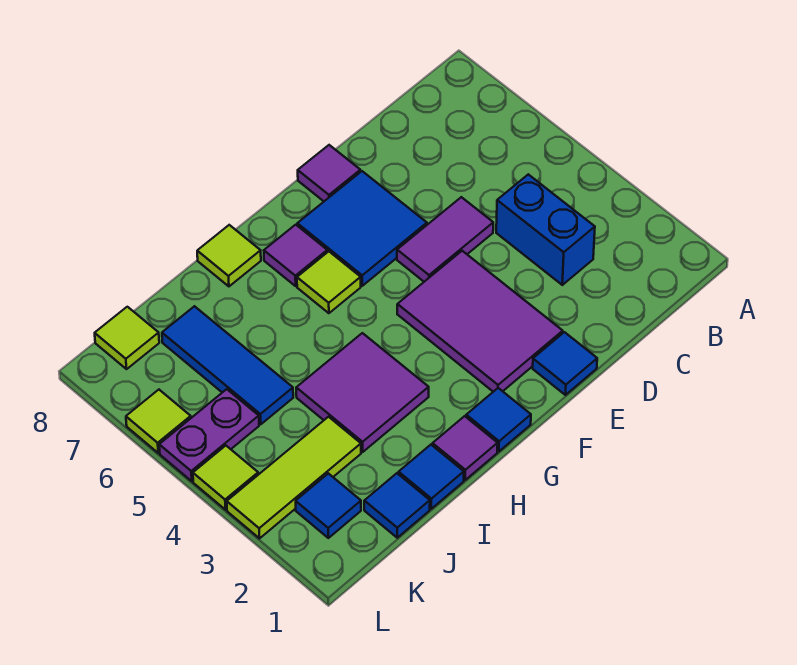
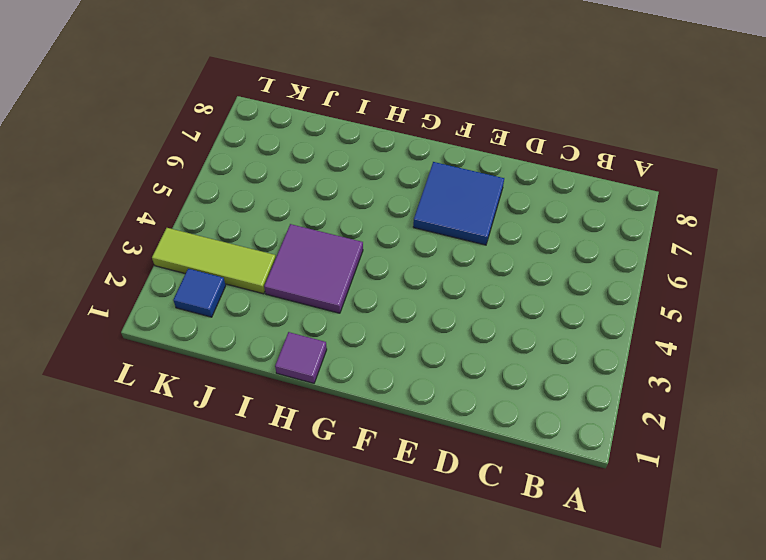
none -> blue 1x2 brick [496,174,595,285]
none -> purple 1x2 tile [397,197,493,282]
none -> blue 1x1 tile [533,332,597,395]

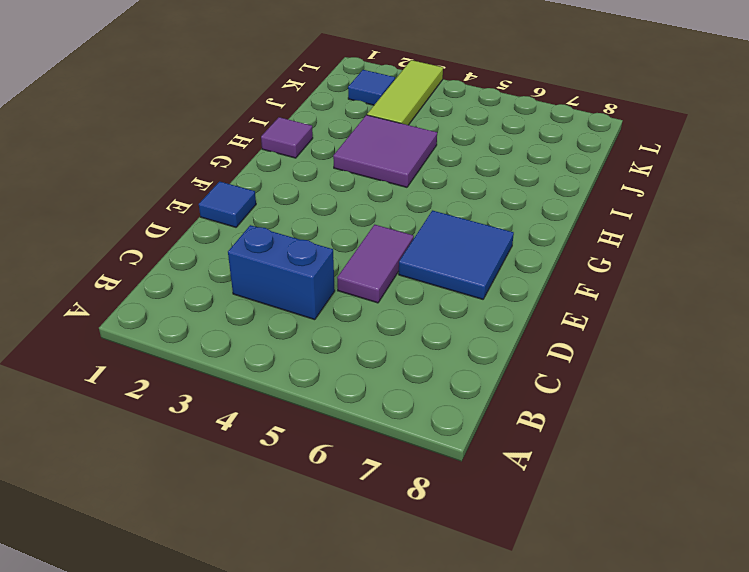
none -> purple 2x3 tile [397,251,563,392]
none -> purple 1x1 tile [298,145,360,201]
none -> blue 1x1 tile [466,388,531,451]

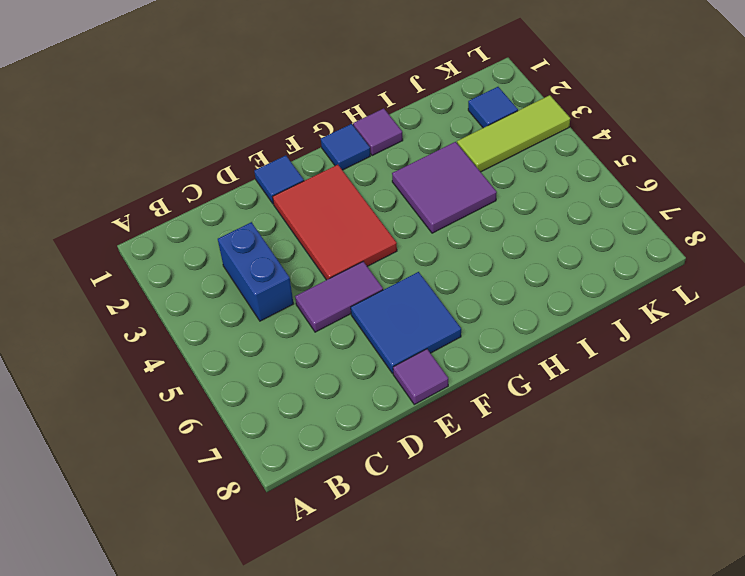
red 2x3 tile [273,165,397,280] -> purple 2x3 tile [397,251,563,392]
none -> lime 1x1 tile [297,251,361,313]
none -> purple 1x1 tile [264,225,327,286]
none -> lime 1x1 tile [197,225,261,286]

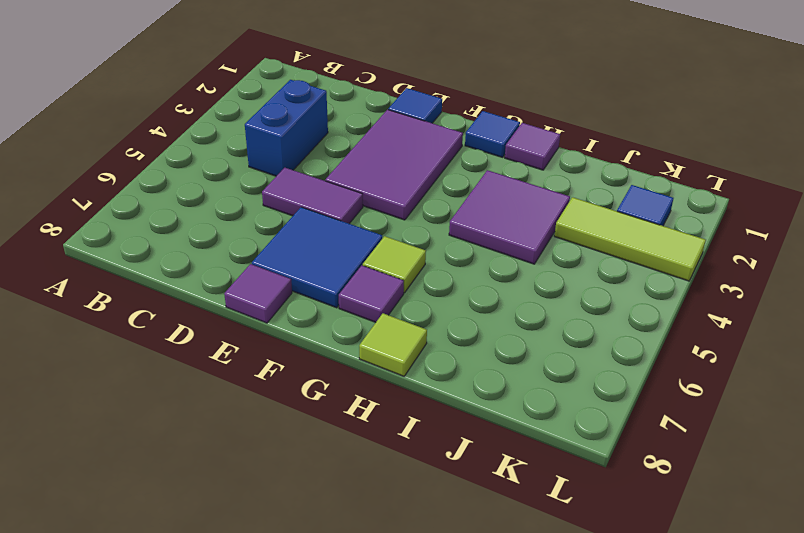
none -> blue 1x1 tile [399,445,464,509]
none -> blue 1x1 tile [364,473,430,538]
none -> blue 1x3 tile [162,306,293,424]

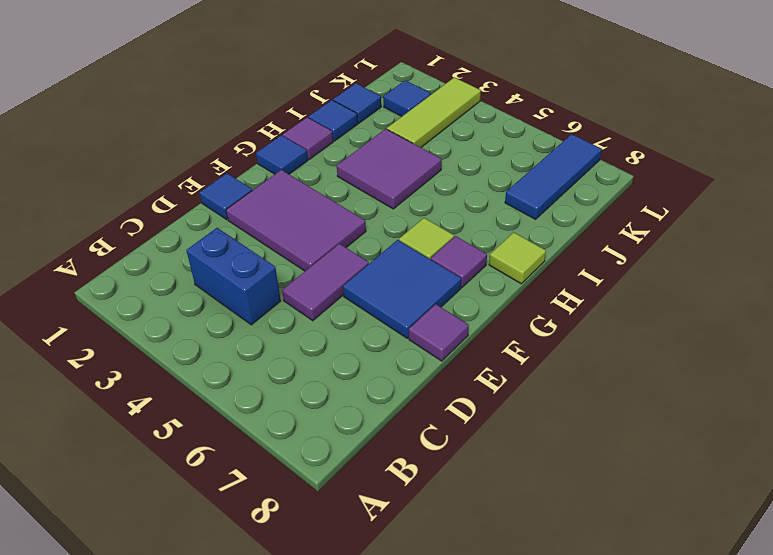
blue 1x3 tile [505,134,602,219] -> blue 1x3 tile turned to [162,306,293,424]
none -> purple 1x2 plate [159,389,259,481]
none -> lime 1x1 tile [95,307,159,369]
none -> lime 1x1 tile [193,446,258,510]

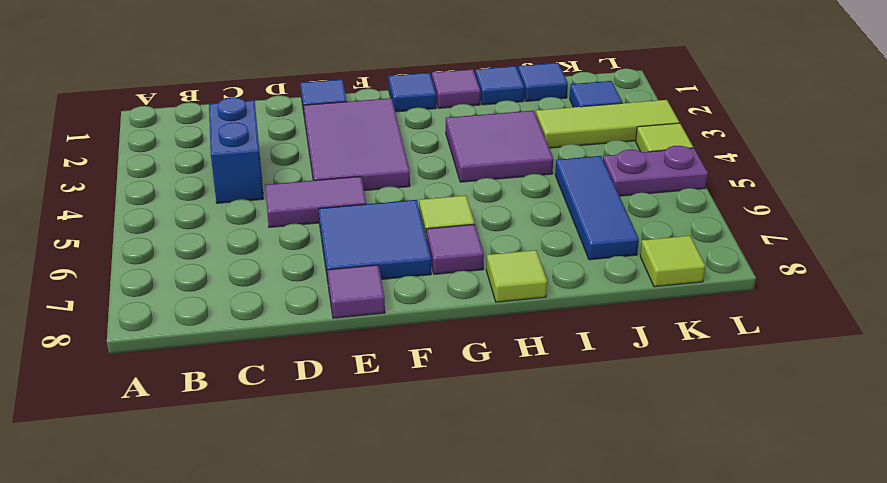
none -> lime 1x1 tile [126,390,191,453]

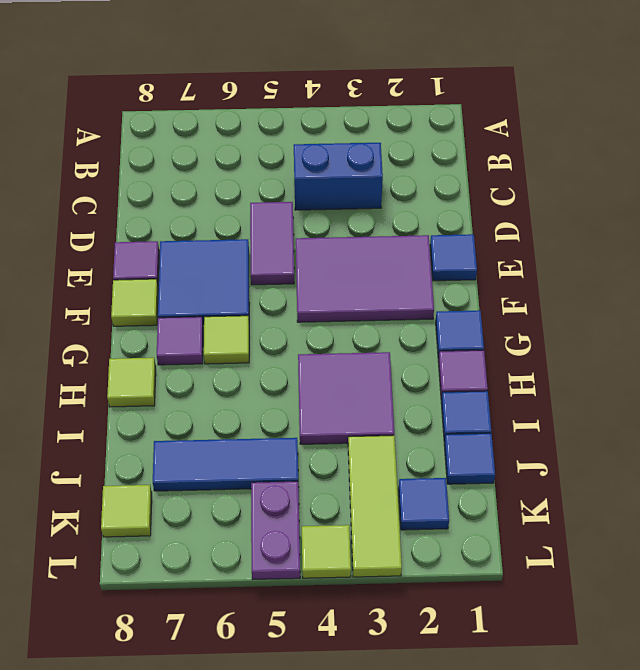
lime 1x1 tile [111,279,158,326] -> lime 1x1 tile moved to [126,390,191,453]

